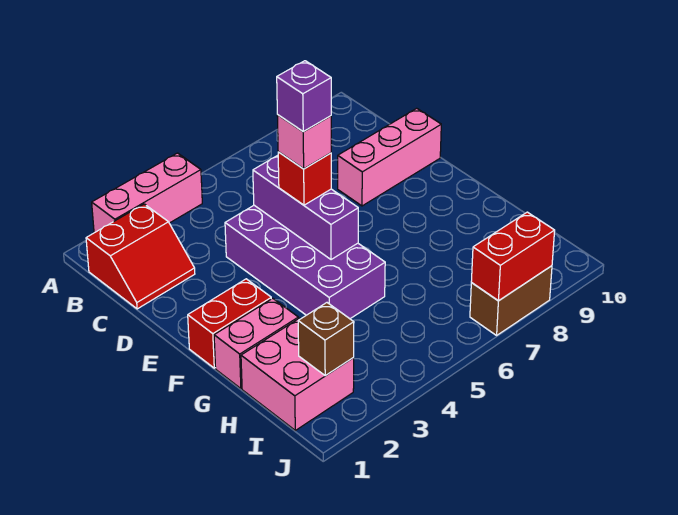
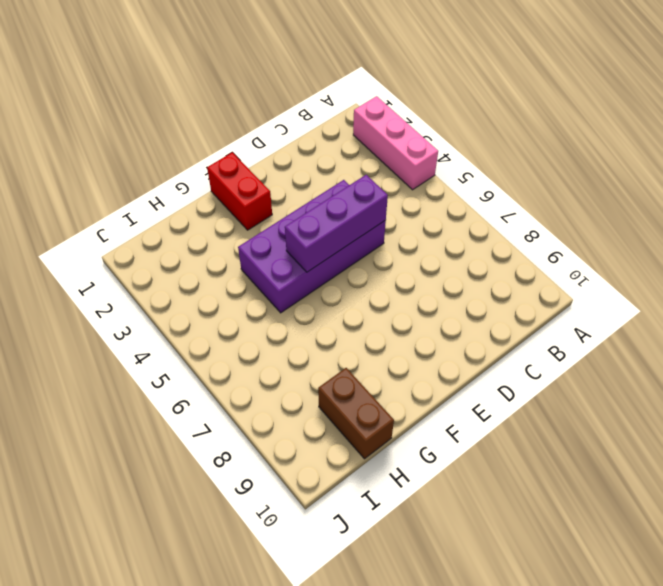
brown 1x2 brick [318,368,394,459] -> brown 1x2 brick moved to [470,266,552,335]
none -> red 2x2 slope [86,204,195,309]
none -> pink 1x3 brick [338,108,441,206]
none -> pink 1x2 brick [214,298,298,389]

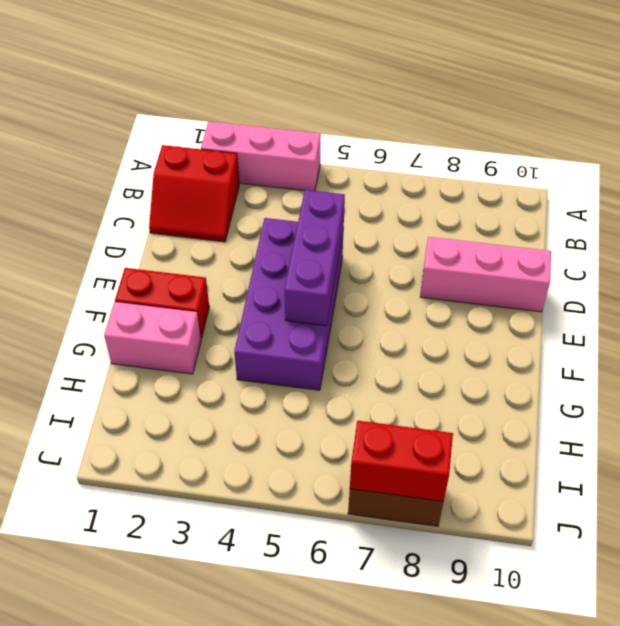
none -> pink 2x2 brick [241,318,354,430]
none -> brown 1x1 brick [298,303,354,376]
none -> red 1x1 brick [278,152,331,205]

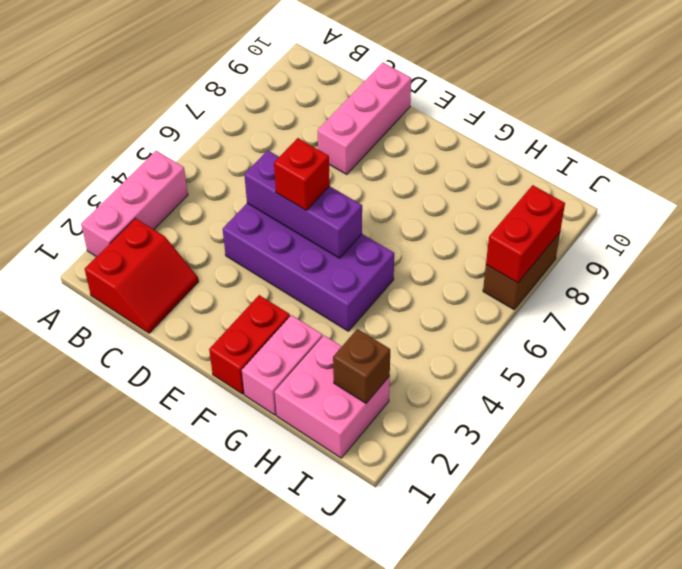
none -> pink 1x1 brick [277,115,331,169]
none -> purple 1x1 brick [277,61,331,132]

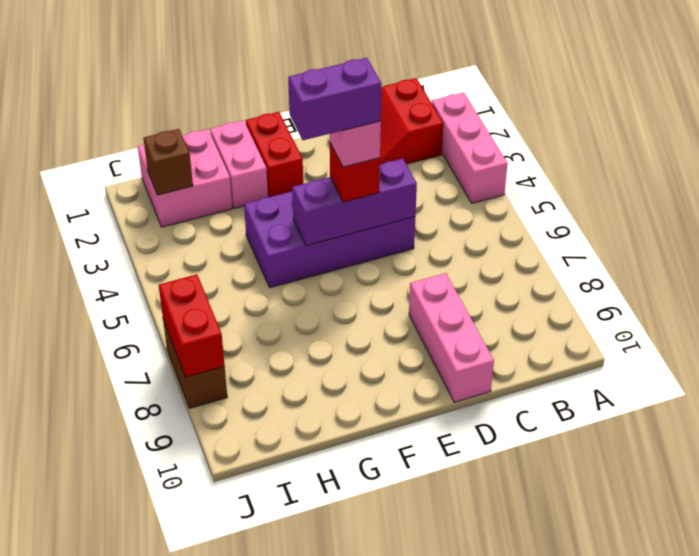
purple 1x2 brick [288,58,381,140] -> purple 1x1 brick [277,61,331,132]

